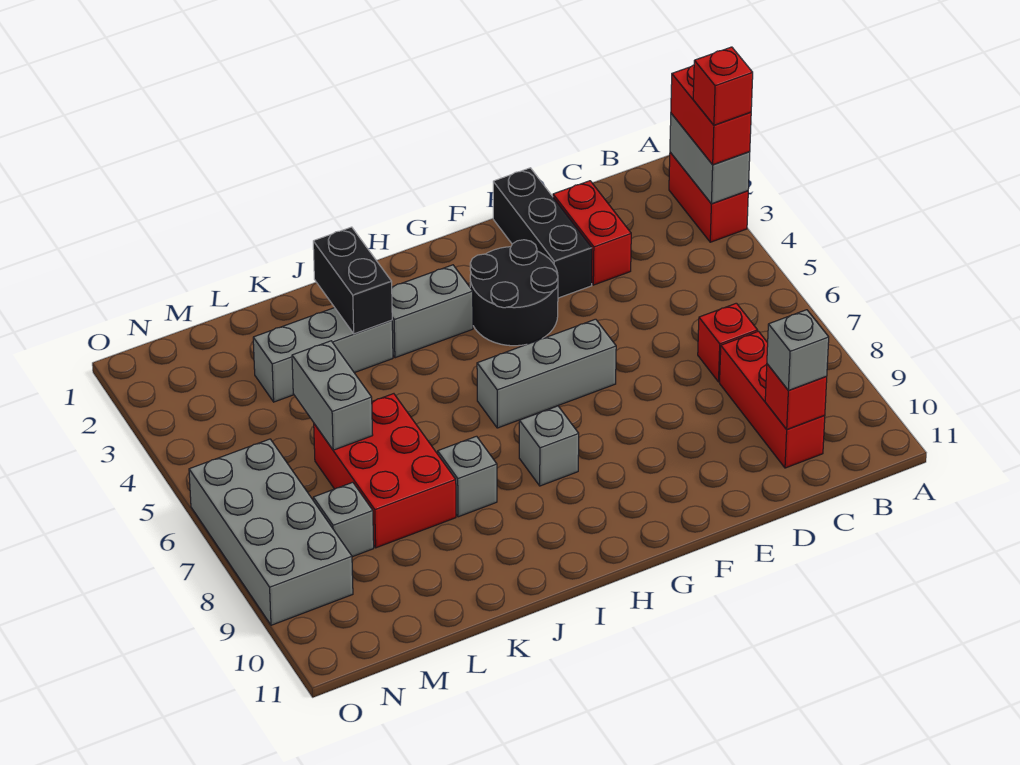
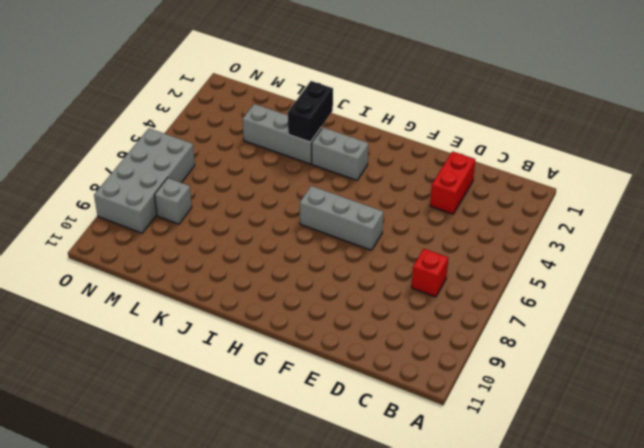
none -> red 1x2 brick [669,152,748,242]
none -> red 1x3 brick [720,331,825,468]
none -> black 1x3 brick [493,168,592,298]

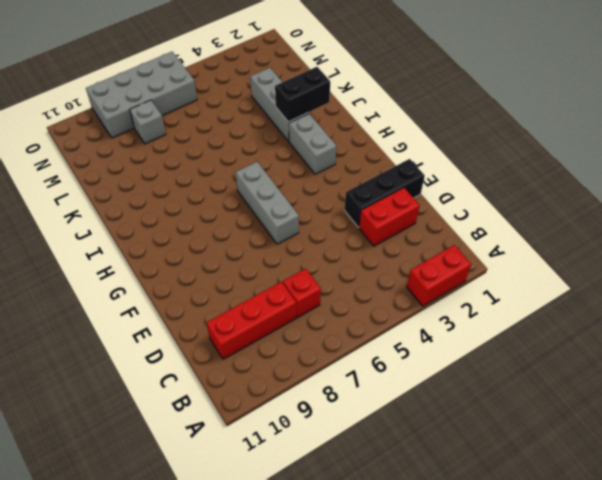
none -> black 2x2 round brick [470,240,558,346]
none -> grey 1x1 brick [519,406,579,486]
none -> grey 1x1 brick [438,436,497,517]

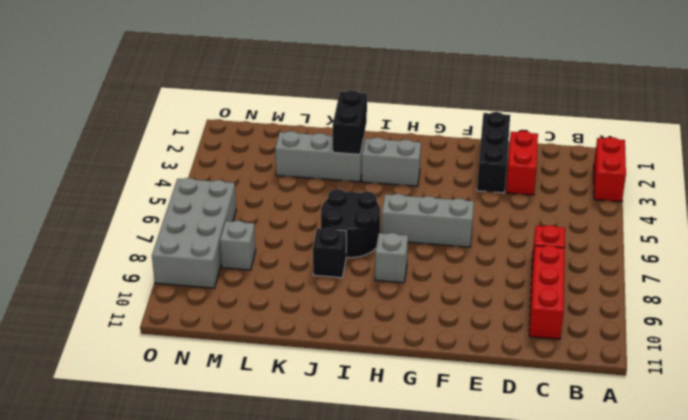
black 2x2 round brick [321,189,380,258] -> black 2x2 round brick moved to [470,240,558,346]
black 1x1 brick [313,228,346,278] -> grey 1x1 brick [438,436,497,517]
none -> red 2x3 brick [314,394,456,548]
none -> grey 1x2 brick [670,113,750,204]
none -> red 1x1 brick [765,364,827,429]

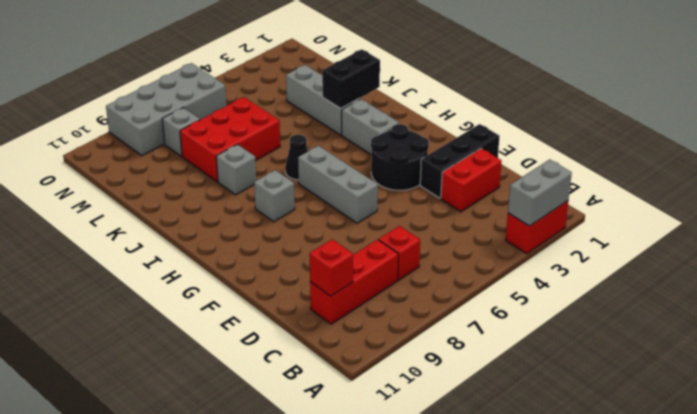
black 1x1 cone [285,135,308,180] -> none
none -> grey 1x2 brick [292,341,373,450]
none -> red 1x2 brick [671,65,751,165]
none -> grey 1x1 brick [767,310,829,390]

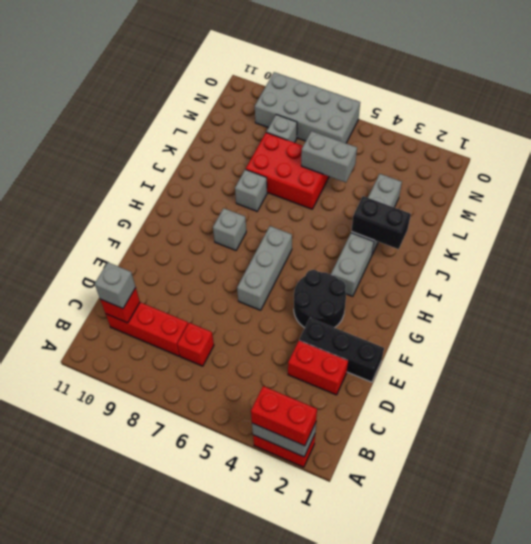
none -> red 1x1 brick [693,47,753,125]

